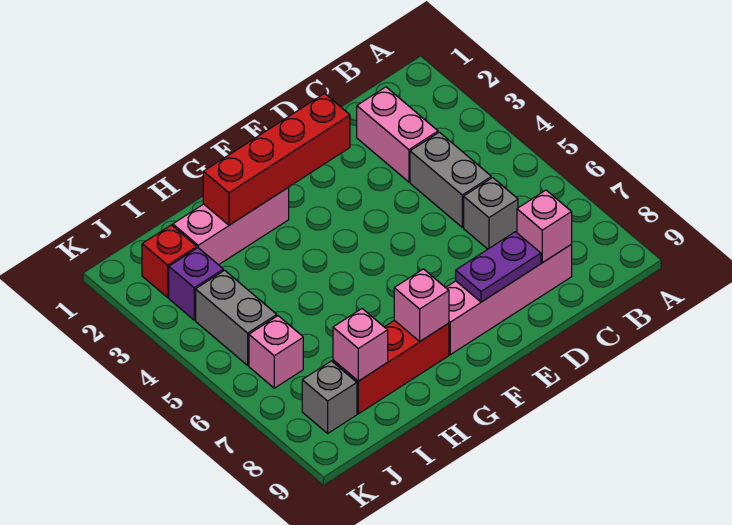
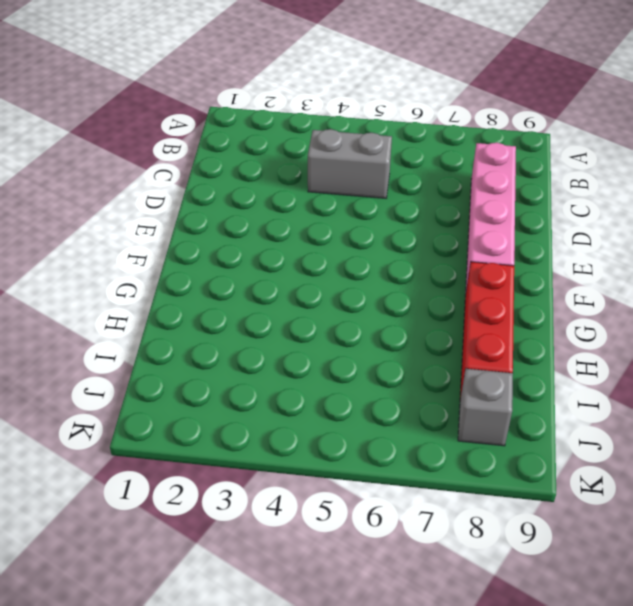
none -> pink 1x2 brick [357,87,438,182]
none -> grey 1x1 brick [464,178,518,249]
none -> pink 1x3 brick [173,187,289,265]

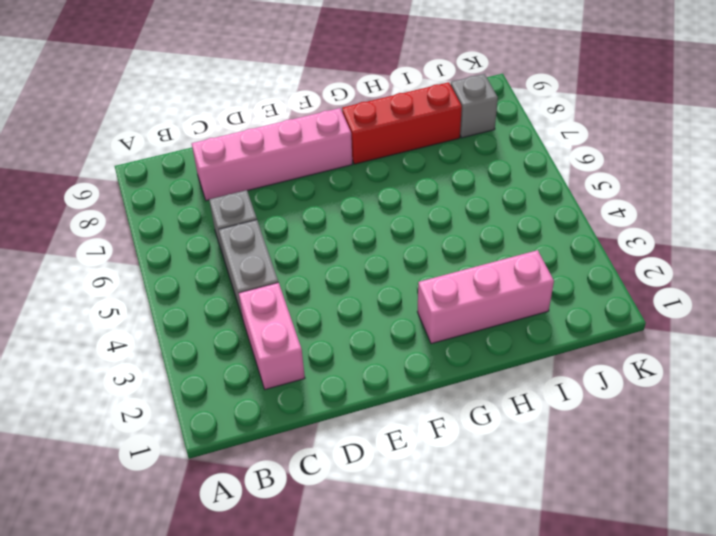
none -> red 1x1 brick [142,225,197,297]
none -> purple 1x1 brick [169,248,223,320]
none -> grey 1x2 brick [196,270,277,365]

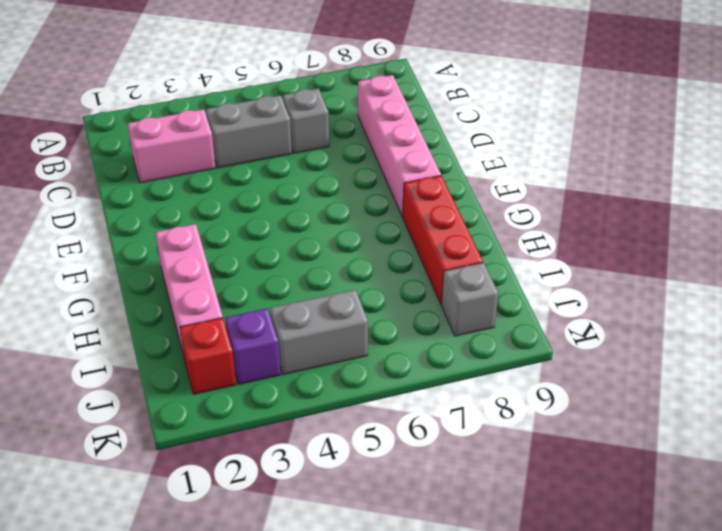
none -> pink 1x1 brick [249,316,303,388]
none -> pink 1x1 brick [517,190,572,263]
none -> purple 1x2 plate [456,232,541,302]

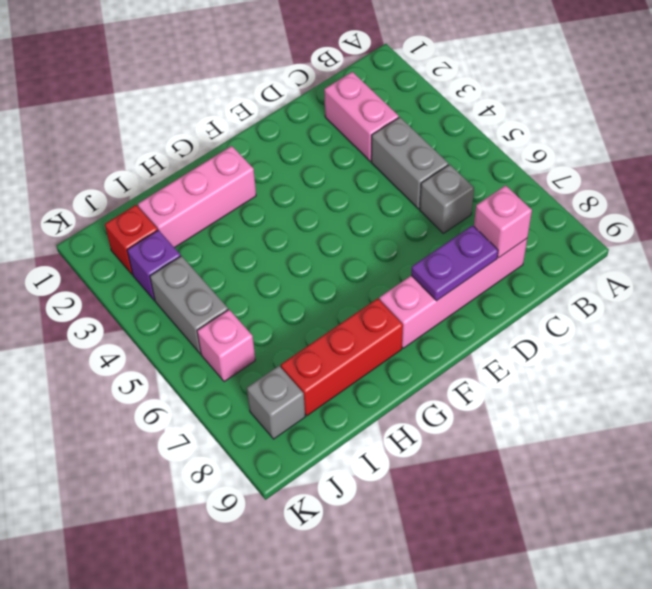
none -> red 1x4 brick [203,94,350,225]
none -> pink 1x1 brick [394,269,449,341]
none -> pink 1x1 brick [333,309,388,381]

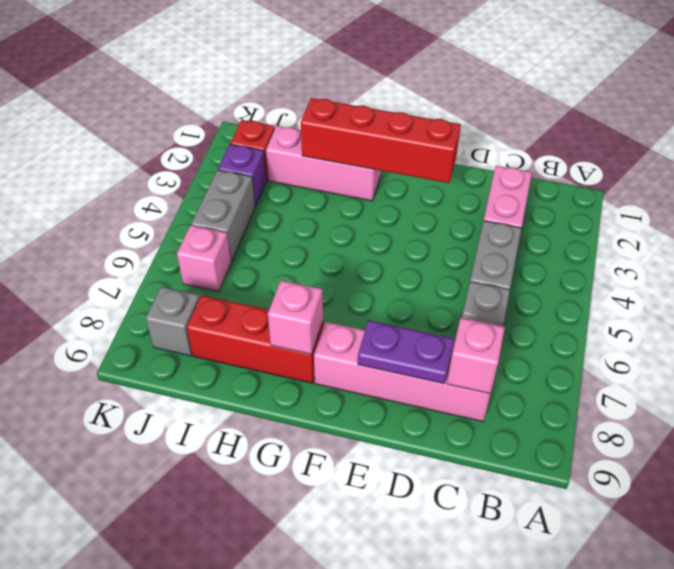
none -> pink 1x1 brick [333,309,388,381]

